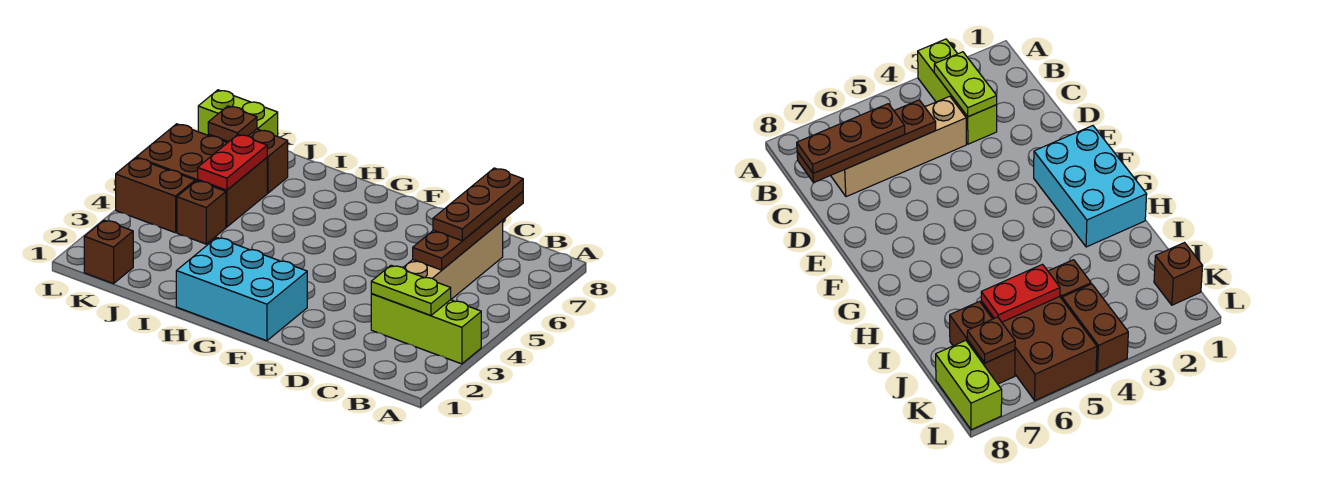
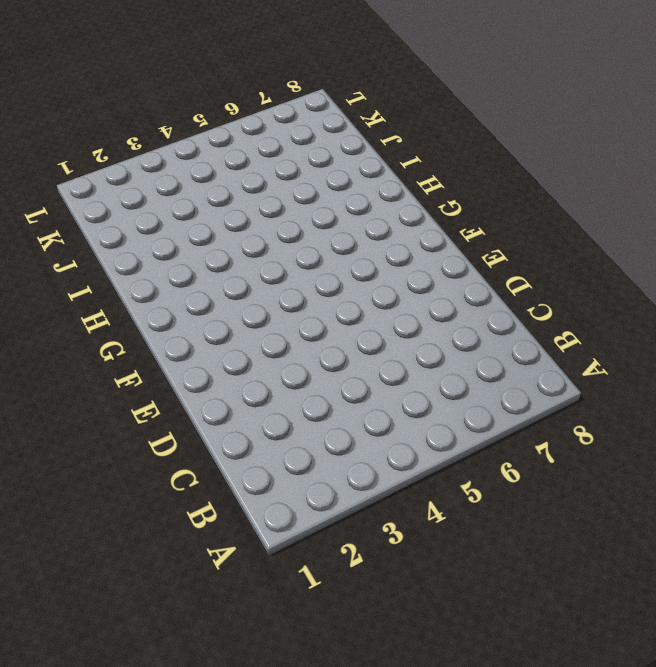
none -> lime 1x3 brick [371,294,481,364]
none -> tan 1x4 brick [403,221,503,299]
none -> cyan 2x3 brick [176,238,307,341]

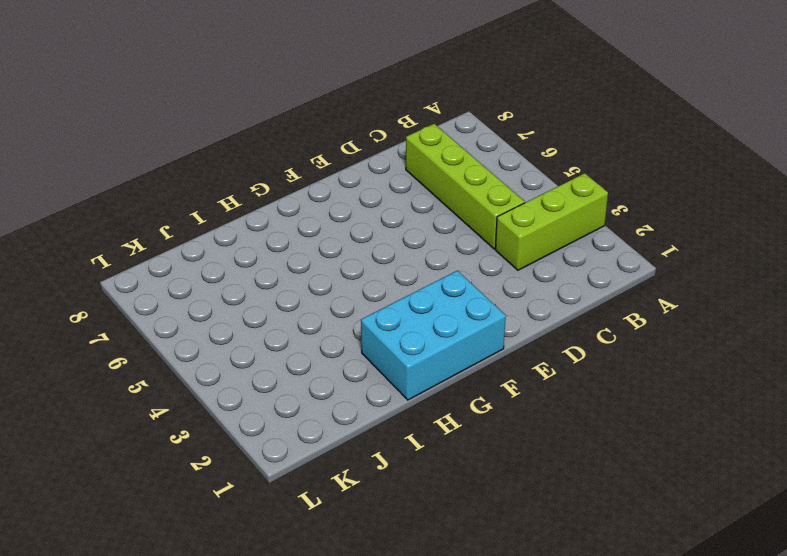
lime 1x4 brick [406,124,525,249] -> tan 1x4 brick [403,221,503,299]
none -> brown 1x1 brick [177,181,226,244]
none -> brown 2x3 brick [136,124,267,227]
none -> brown 1x2 brick [208,129,288,193]

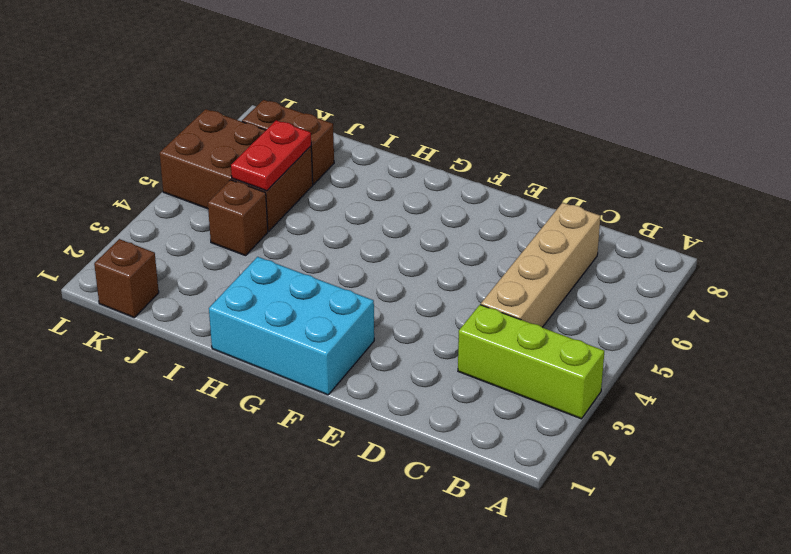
none -> brown 1x2 brick [116,158,195,233]
none -> lime 1x2 brick [198,90,278,137]
none -> lime 1x2 plate [371,265,451,316]

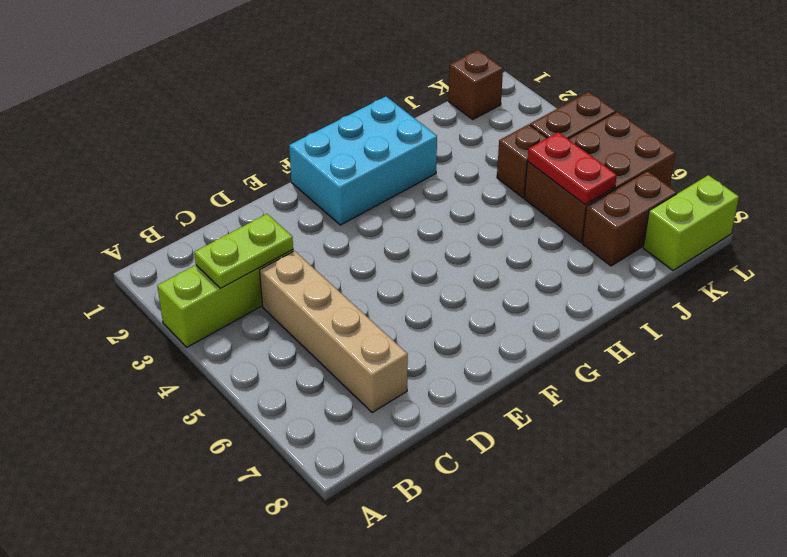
none -> brown 1x4 plate [413,191,523,270]
none -> brown 1x1 plate [208,106,257,142]
none -> brown 1x3 plate [433,168,523,241]

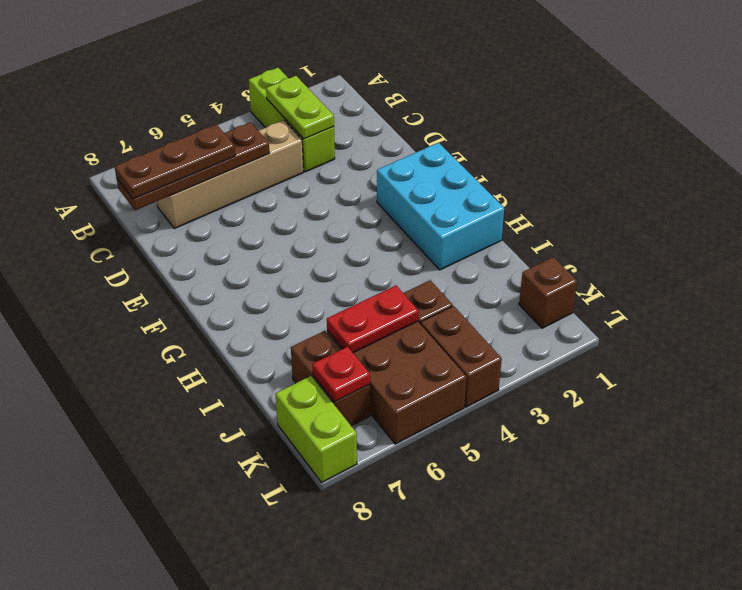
red 1x1 plate [312,347,370,402] -> brown 1x1 plate [208,106,257,142]

